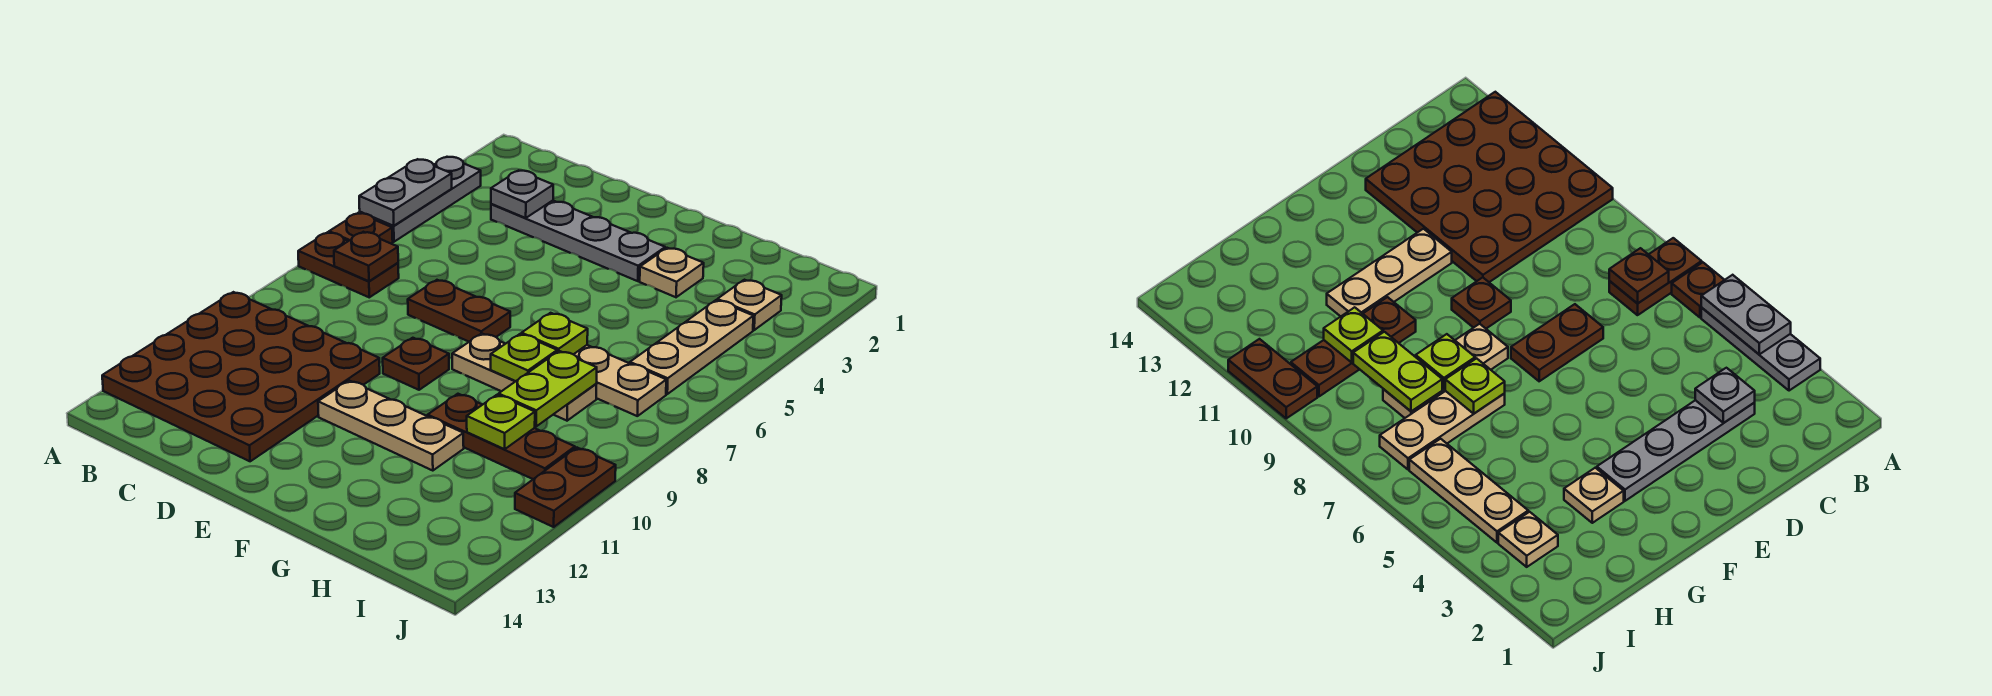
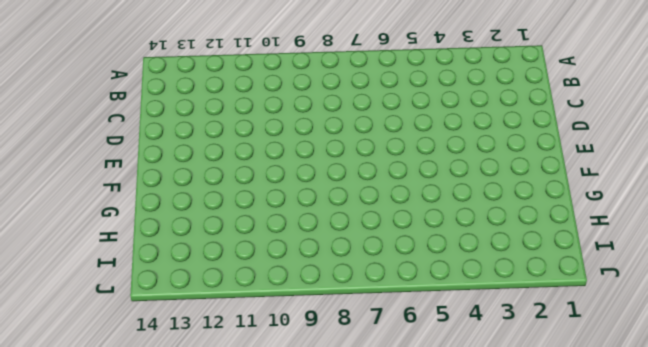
none -> grey 1x3 plate [360,157,481,242]
none -> brown 1x1 plate [329,213,393,244]
none -> brown 1x2 plate [298,232,399,297]

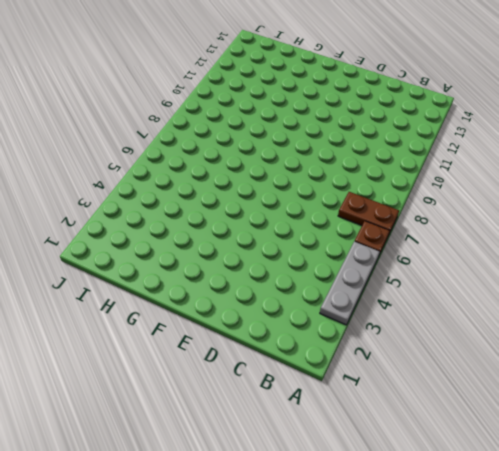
none -> brown 4x4 plate [102,292,380,461]
none -> grey 1x4 plate [491,201,665,281]
none -> brown 1x2 plate [408,280,510,342]

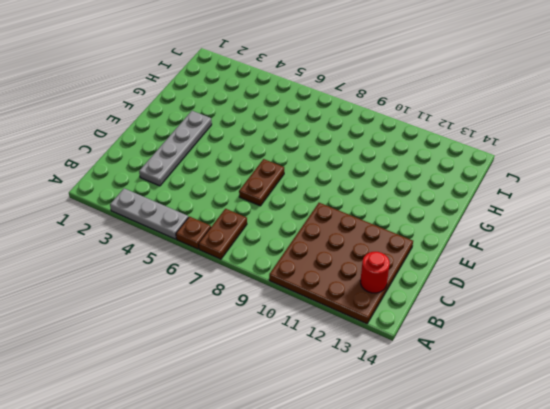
red 1x1 round brick [360,252,390,293] -> none
none -> brown 1x1 plate [383,338,449,390]
none -> tan 1x3 plate [318,381,464,471]
none -> tan 1x3 plate [452,333,596,421]

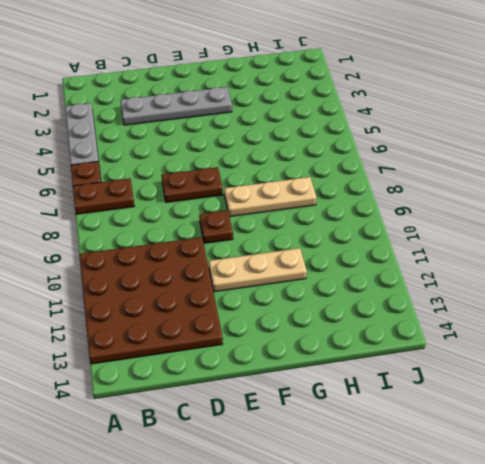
none -> tan 1x1 plate [640,248,704,297]
none -> tan 1x3 plate [574,345,666,416]
none -> brown 1x3 plate [428,394,575,479]

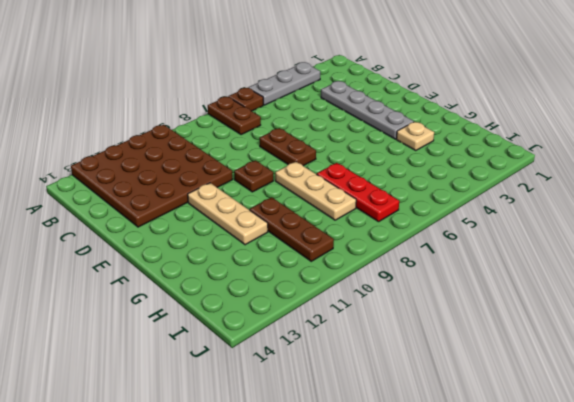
red 1x3 plate [317,163,399,222] -> tan 1x3 plate [574,345,666,416]
none -> tan 1x1 plate [717,280,782,330]
none -> tan 1x3 plate [630,300,753,394]
none -> brown 1x2 plate [515,448,616,527]

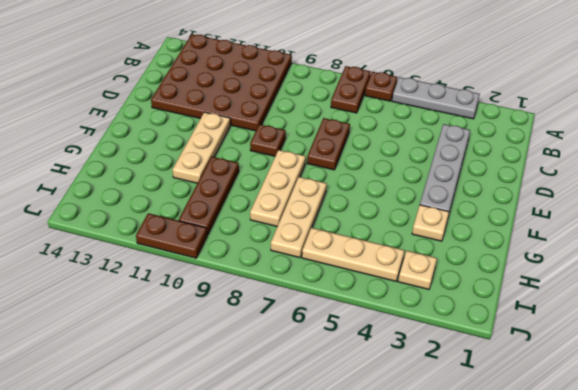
none -> grey 1x2 plate [359,159,452,226]
none -> brown 1x1 plate [334,232,398,281]
none -> grey 1x1 plate [491,170,553,218]

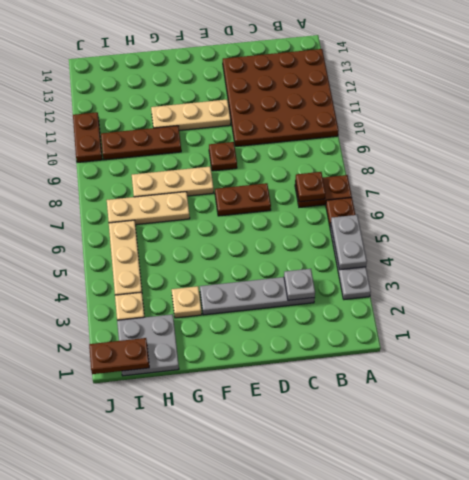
grey 2x2 plate [117,314,179,376] -> none
brown 1x2 plate [89,338,149,374] -> none
none -> lime 1x1 plate [522,313,588,354]
none -> lime 1x1 plate [491,334,557,381]
none -> lime 1x2 plate [499,351,597,426]

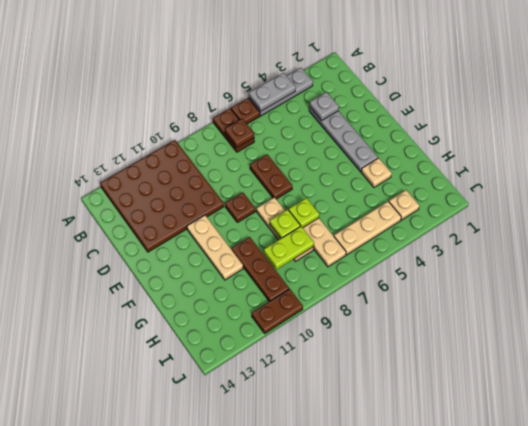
none -> lime 1x1 plate [467,395,535,449]

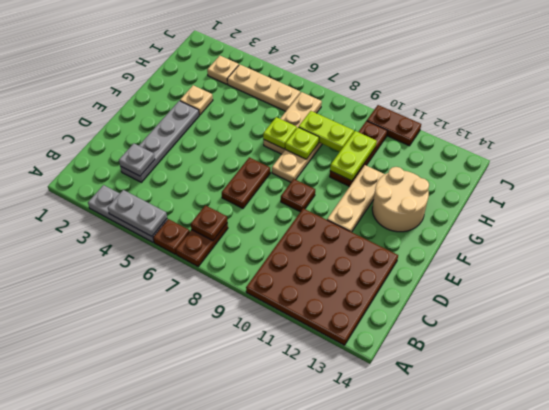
tan 2x2 round brick [372,167,429,232] -> none
lime 1x2 plate [330,131,377,181] -> lime 1x1 plate [467,395,535,449]

